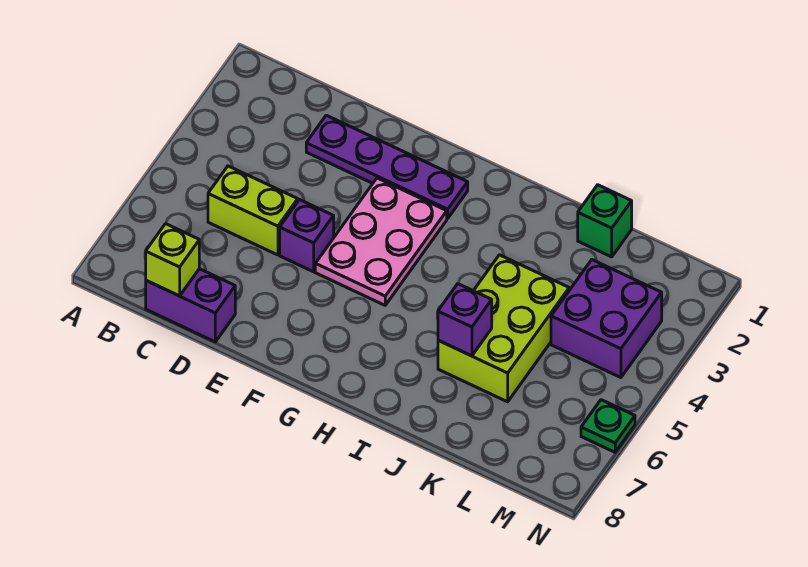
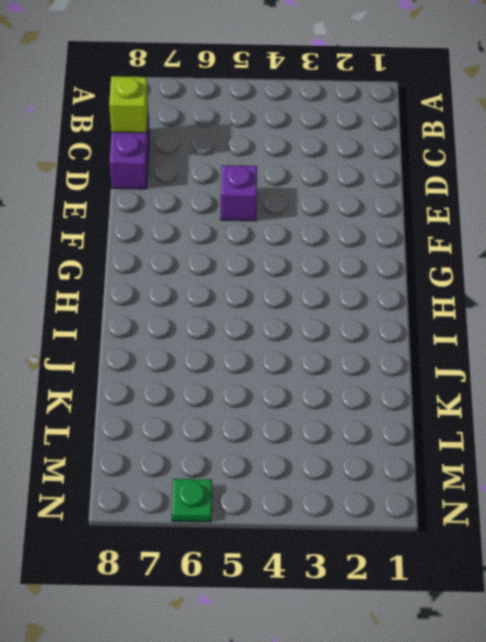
none -> lime 1x2 brick [208,166,298,255]
none -> purple 1x4 plate [306,115,468,218]

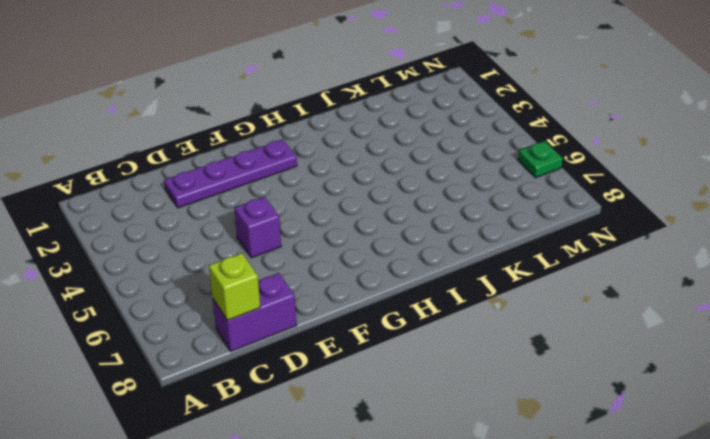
none -> lime 1x2 brick [208,166,298,255]
none -> pink 2x3 plate [315,178,447,305]

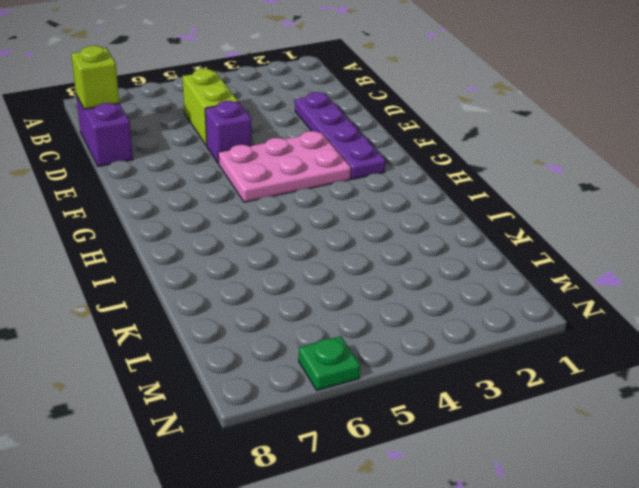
none -> lime 2x3 brick [438,255,569,402]
none -> green 1x1 brick [578,185,632,257]

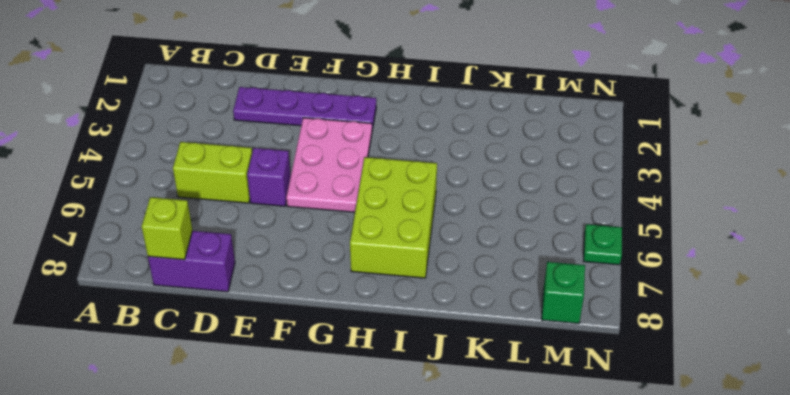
lime 2x3 brick [350,157,437,278] -> lime 2x3 brick moved to [438,255,569,402]
green 1x1 brick [542,262,585,324] -> green 1x1 brick moved to [578,185,632,257]
none -> purple 2x2 brick [551,260,662,378]
none -> purple 1x1 brick [438,284,492,356]

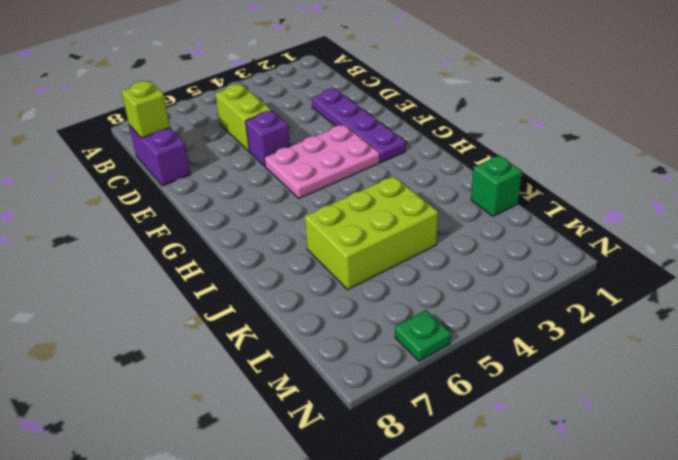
none -> purple 2x2 brick [551,260,662,378]
none -> purple 1x1 brick [438,284,492,356]

